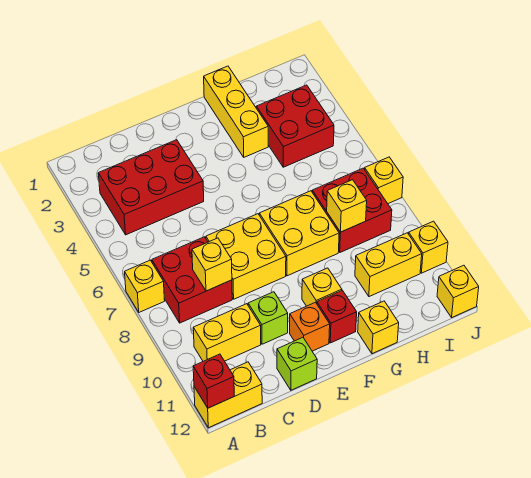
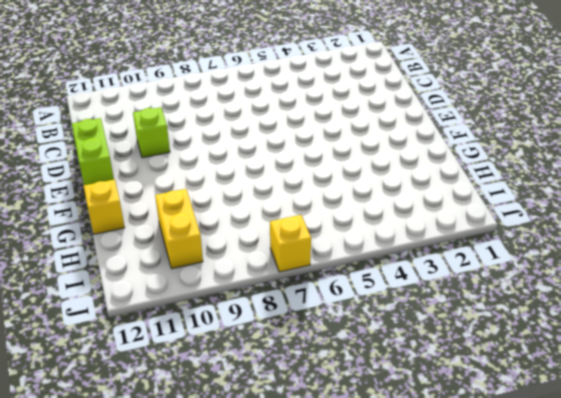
lime 1x2 brick [72,118,114,185] -> lime 1x1 brick [277,337,317,390]
none -> yellow 1x1 brick [125,260,165,312]
none -> yellow 1x2 brick [194,362,262,428]
none -> red 2x3 brick [98,140,204,235]

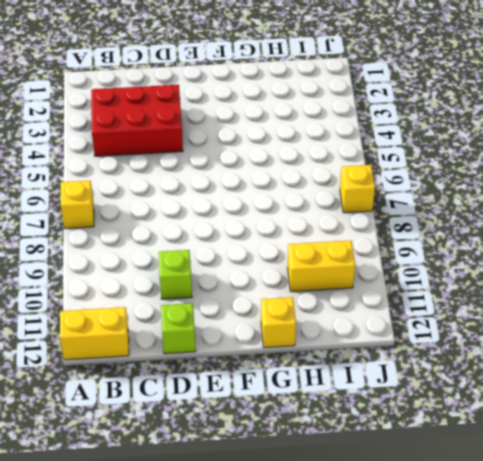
none -> red 2x2 brick [152,237,232,323]
none -> yellow 1x2 brick [193,304,261,361]
none -> yellow 2x2 brick [206,214,286,299]

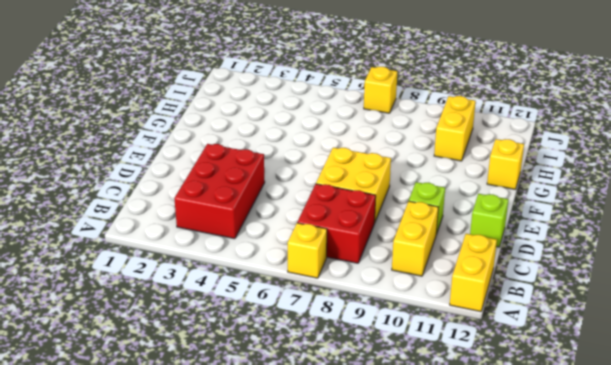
none -> orange 1x1 brick [290,302,330,351]
none -> yellow 2x2 brick [259,191,339,276]
none -> yellow 1x1 brick [302,268,342,306]

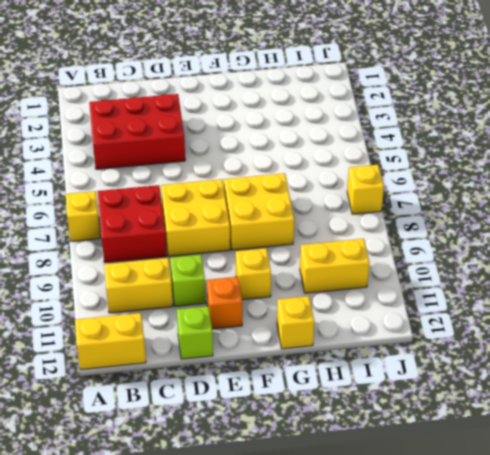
none -> red 1x1 brick [317,290,357,343]
none -> yellow 1x3 brick [204,66,268,157]
none -> red 2x2 brick [256,85,334,167]

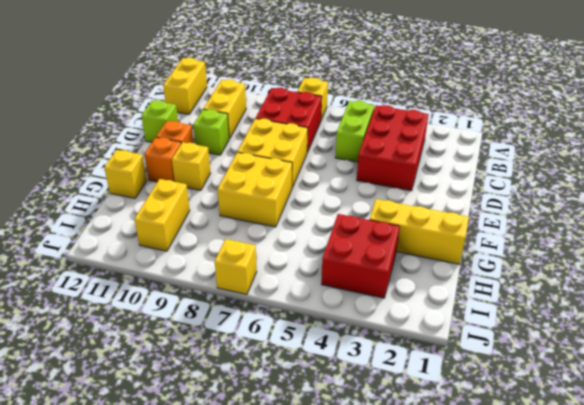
lime 1x2 brick [335,101,374,162] -> none
orange 1x1 brick [144,137,181,182] -> red 1x1 brick [317,290,357,343]
none -> red 2x2 brick [312,168,392,252]
none -> yellow 1x1 brick [409,221,448,273]
none -> yellow 1x1 brick [437,265,479,317]

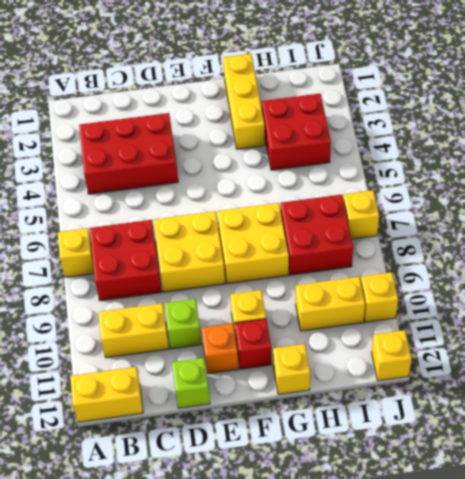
none -> red 1x1 brick [193,354,234,408]
none -> yellow 1x1 brick [192,238,232,291]
none -> yellow 1x1 brick [327,180,367,232]

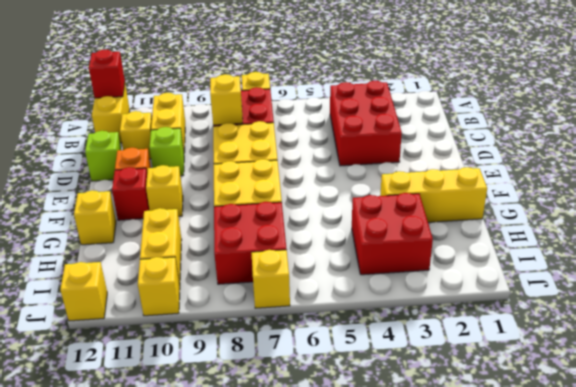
yellow 1x1 brick [120,111,152,159] -> yellow 1x1 brick moved to [327,180,367,232]

